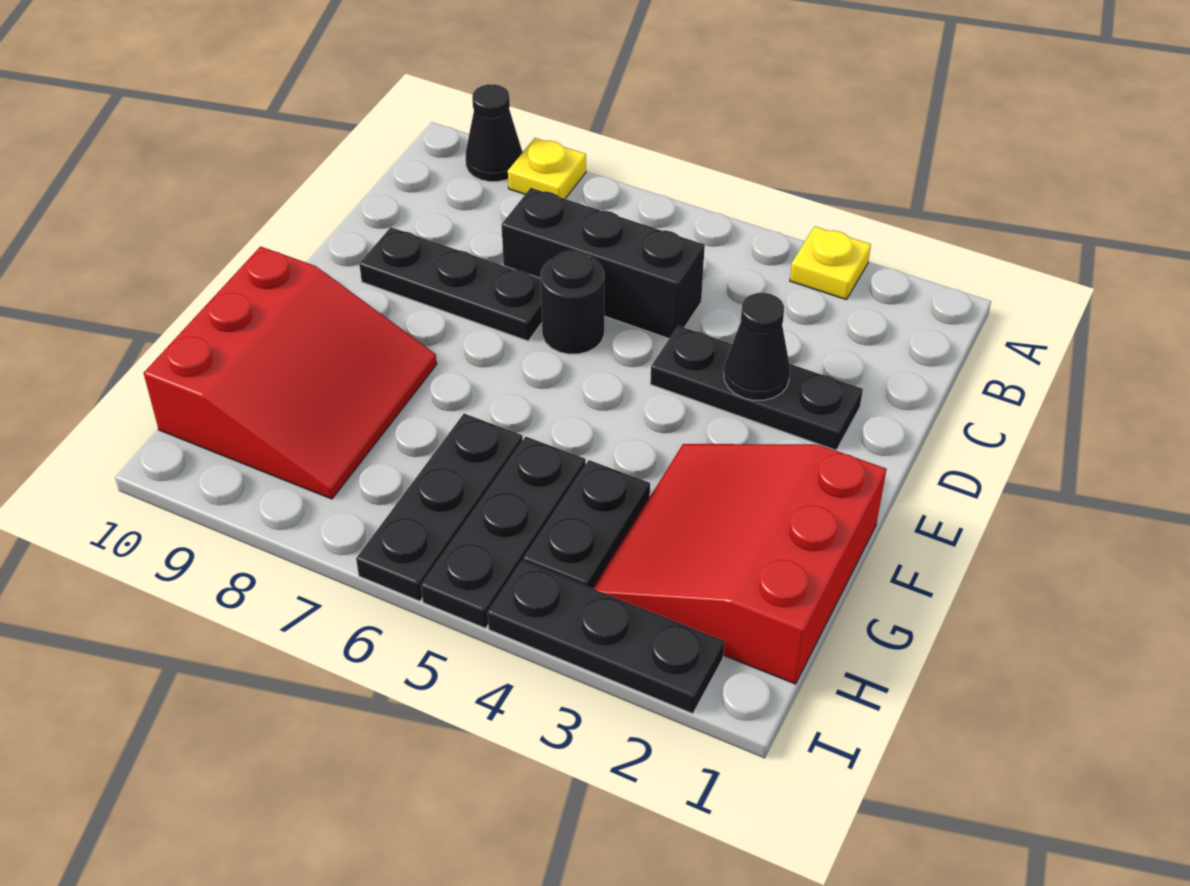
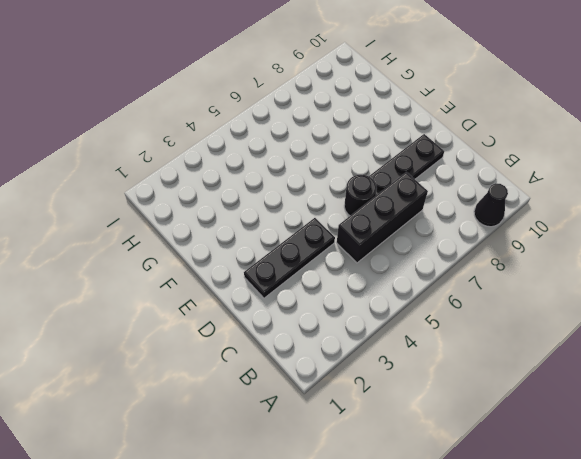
none -> yellow 1x1 plate [790,227,871,300]
none -> yellow 1x1 plate [508,138,586,199]
none -> red 3x3 slope [593,444,886,684]

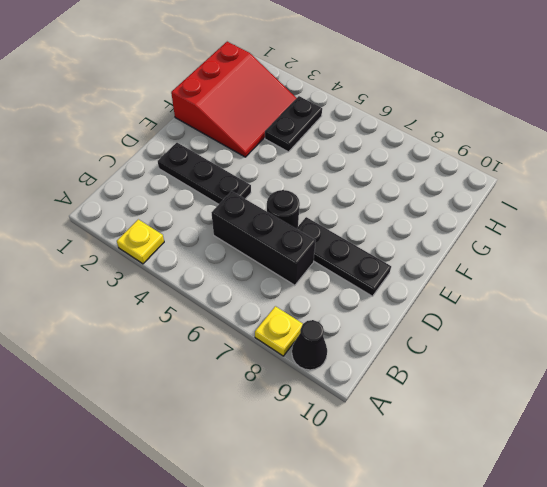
none -> red 3x3 slope [144,247,437,499]
none -> black 1x3 plate [421,437,586,628]
none -> black 1x3 plate [356,414,523,601]

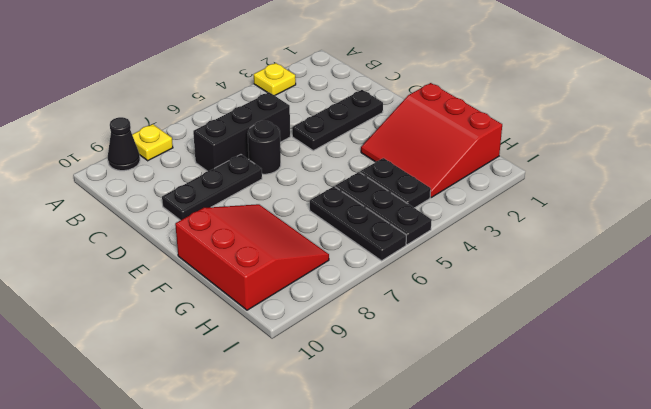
none -> black 1x3 plate [488,561,725,714]
none -> black 1x1 cone [724,293,790,400]

